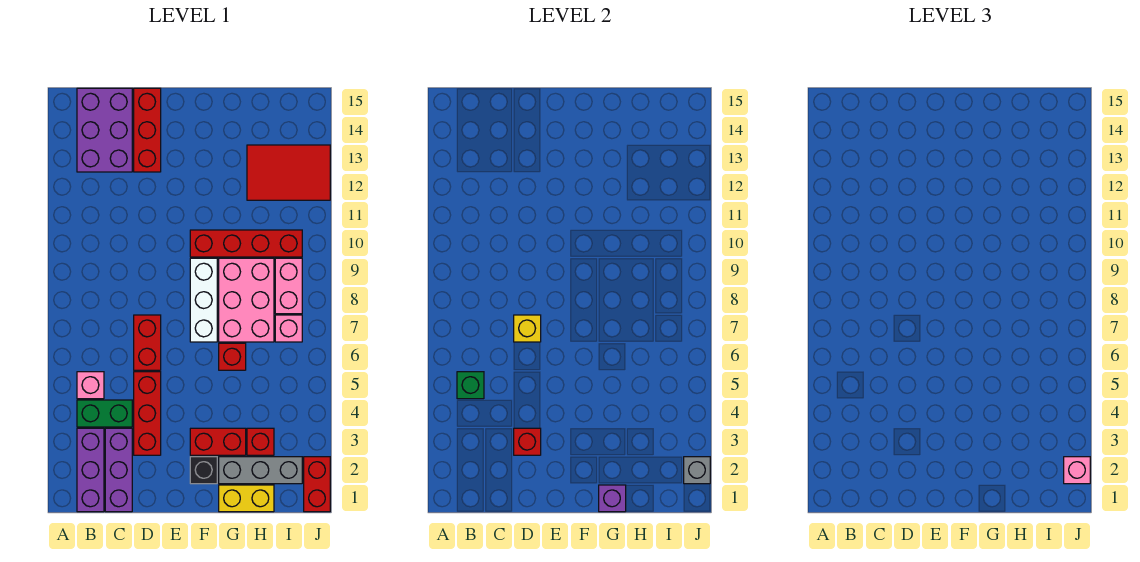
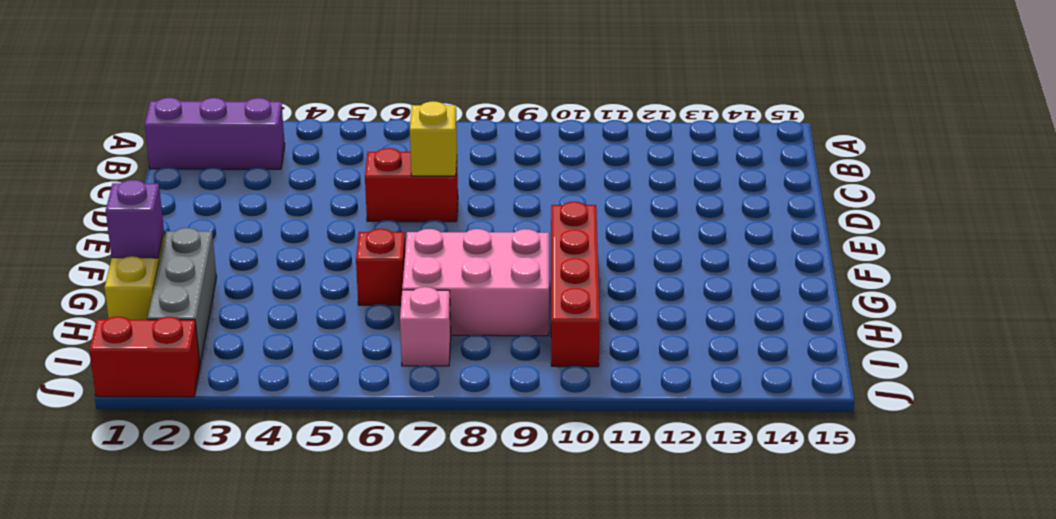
none -> green 1x2 brick [77,400,132,427]
none -> pink 1x1 brick [77,372,104,399]
none -> purple 2x3 brick [77,88,132,172]

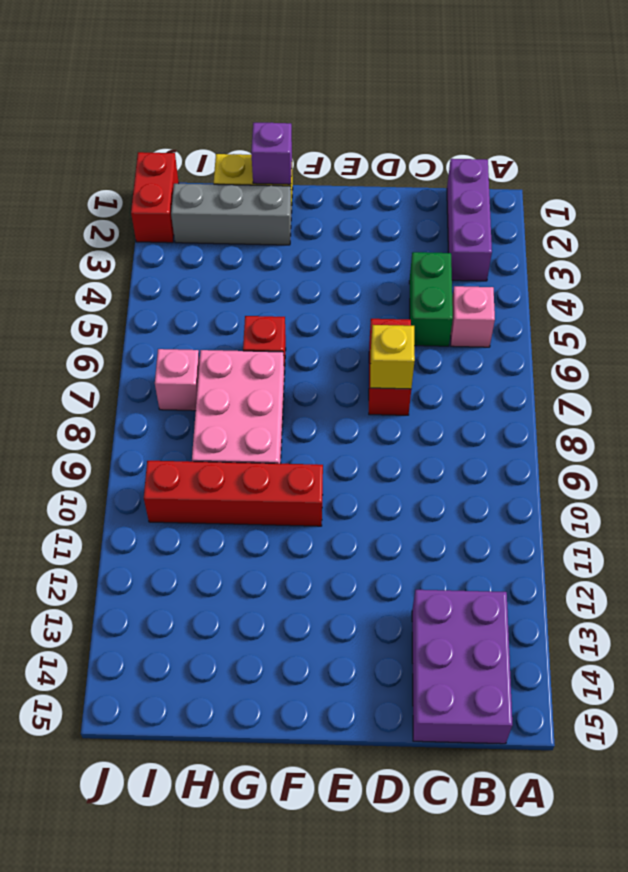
green 1x2 brick [409,252,453,346] -> green 1x2 brick turned to [77,400,132,427]
none -> purple 1x3 brick [105,428,132,512]
none -> red 1x3 brick [134,372,161,455]
none -> red 1x3 brick [134,88,161,172]

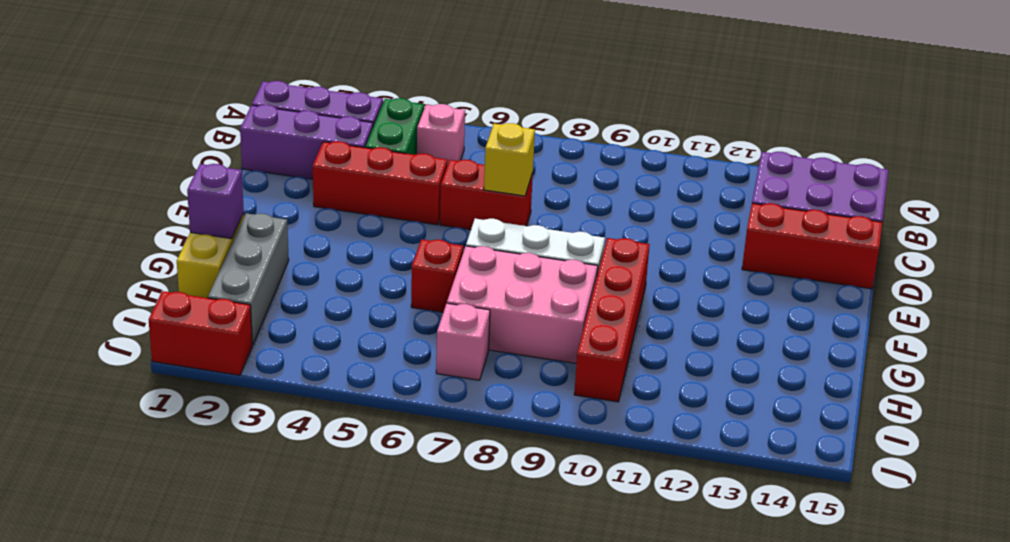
none -> black 1x1 brick [190,457,217,484]
none -> red 1x2 brick [190,428,246,455]
none -> red 1x1 brick [247,428,274,455]

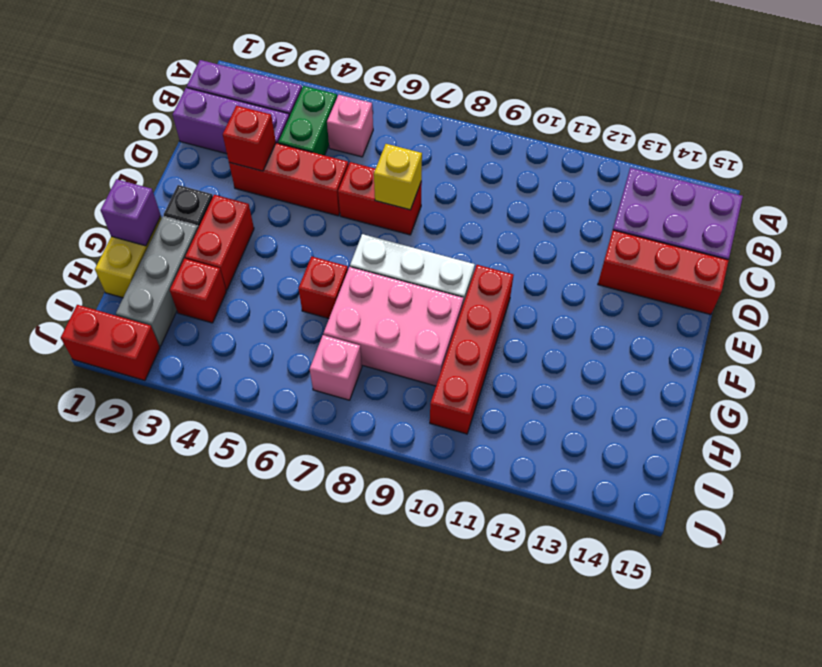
none -> red 2x3 tile [247,145,330,200]
none -> pink 1x2 brick [275,258,302,314]
none -> green 1x1 brick [457,372,484,399]

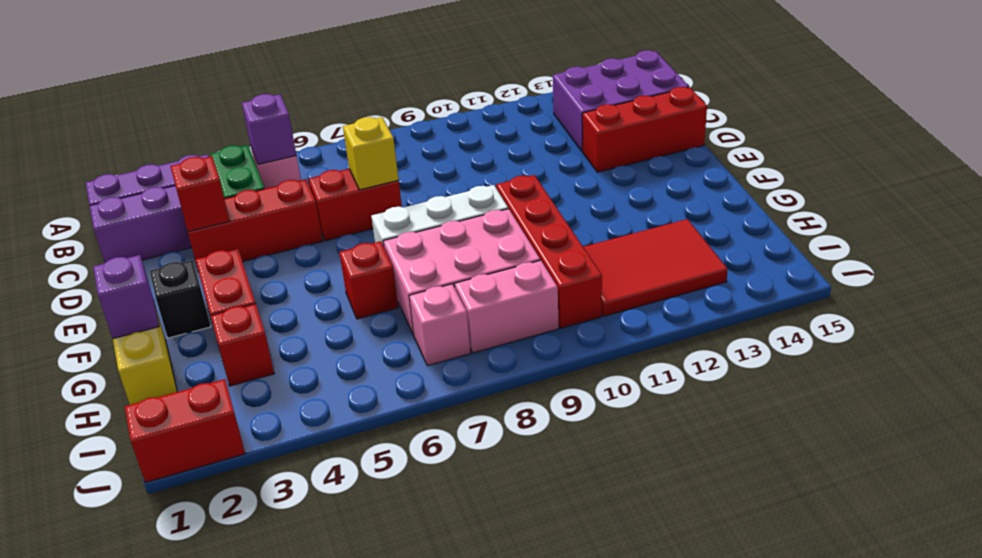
purple 1x1 brick [242,94,296,164] -> green 1x1 brick [457,372,484,399]
red 2x3 tile [584,219,728,316] -> red 2x3 tile turned to [247,145,330,200]
none -> grey 1x3 brick [219,457,302,484]
none -> grey 1x1 brick [684,457,710,484]
none -> pink 1x1 brick [1064,457,1090,484]

